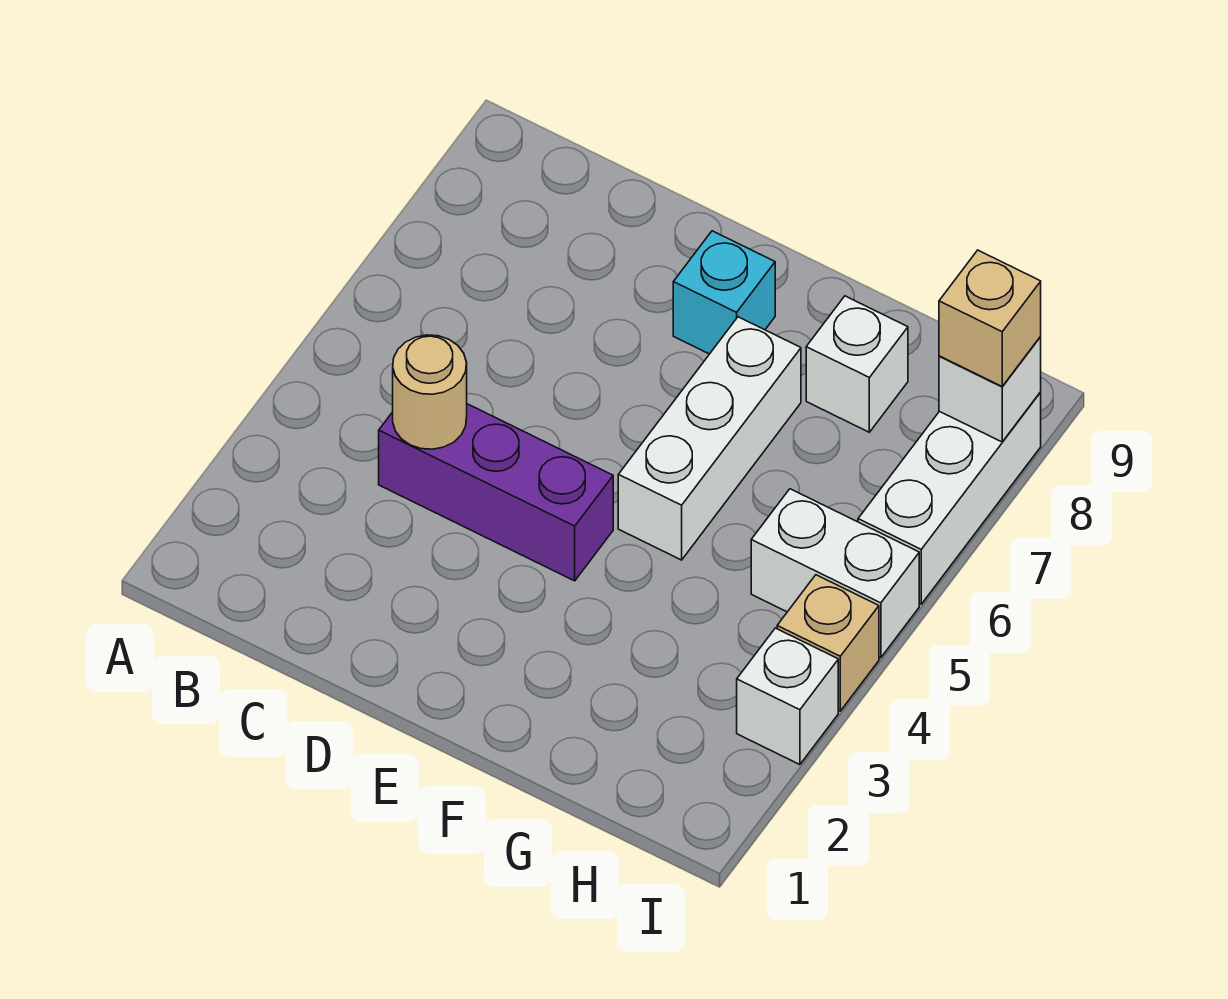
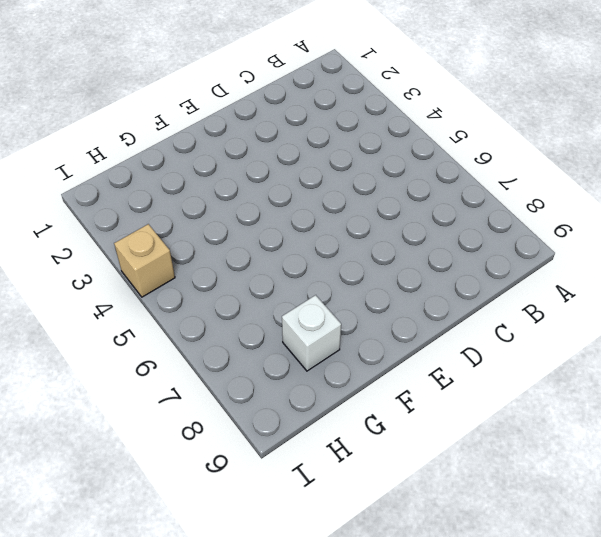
none -> purple 1x3 brick [379,404,613,581]
none -> cyan 1x1 brick [673,231,775,354]

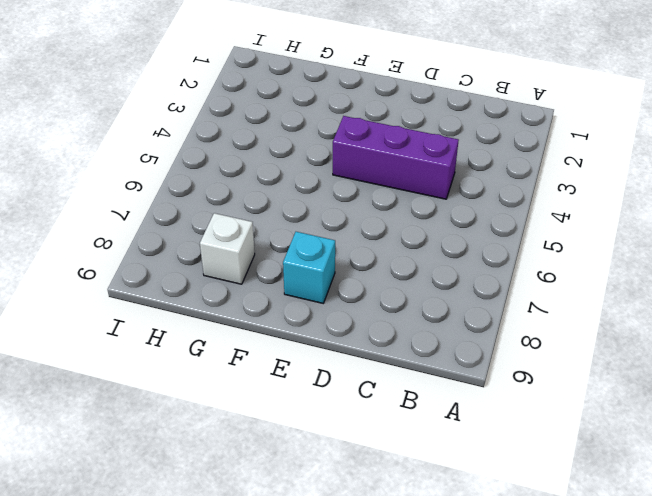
none -> white 1x3 brick [618,317,801,560]
none -> white 1x2 brick [751,489,919,658]

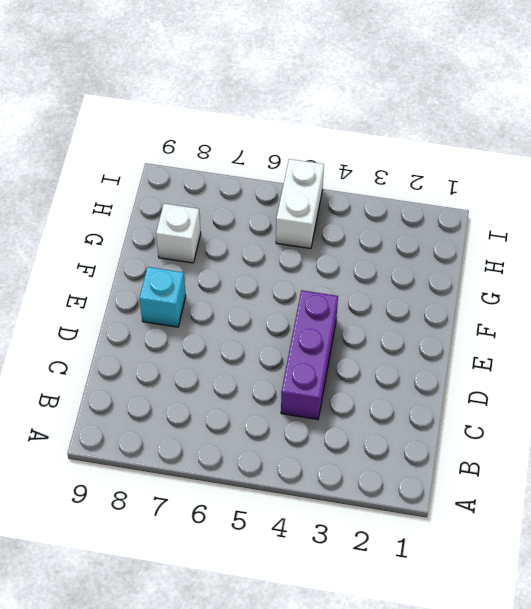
none -> white 1x3 brick [618,317,801,560]
none -> white 1x1 brick [737,628,838,765]

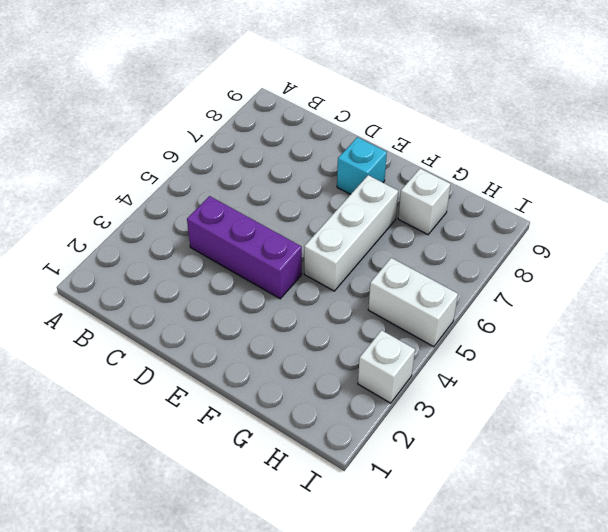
none -> tan 1x1 brick [777,575,879,711]
none -> white 1x3 brick [858,392,1041,604]

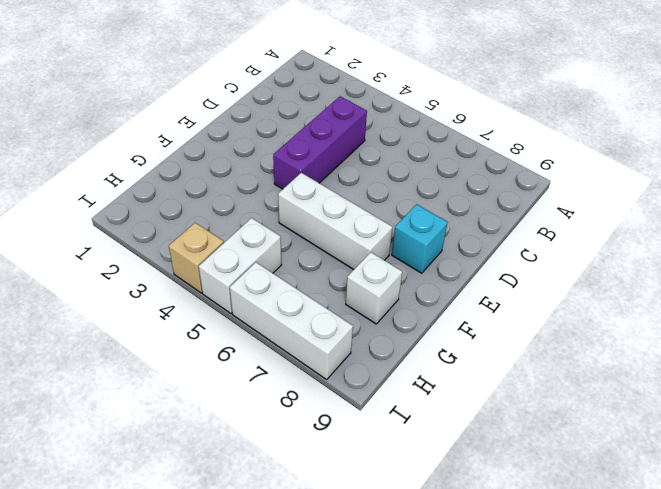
none -> white 1x1 brick [737,628,838,765]
none -> tan 1x1 round brick [393,335,467,449]

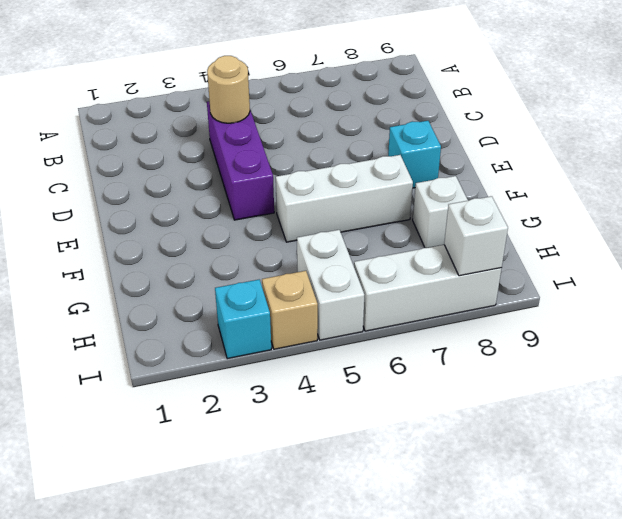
cyan 1x1 brick [215,279,271,359] -> white 1x1 brick [737,628,838,765]
none -> tan 1x1 brick [939,250,1041,386]

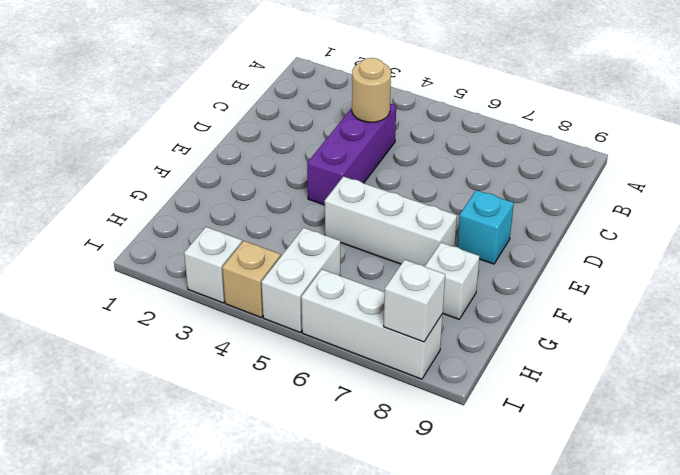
none -> tan 1x1 brick [939,250,1041,386]

